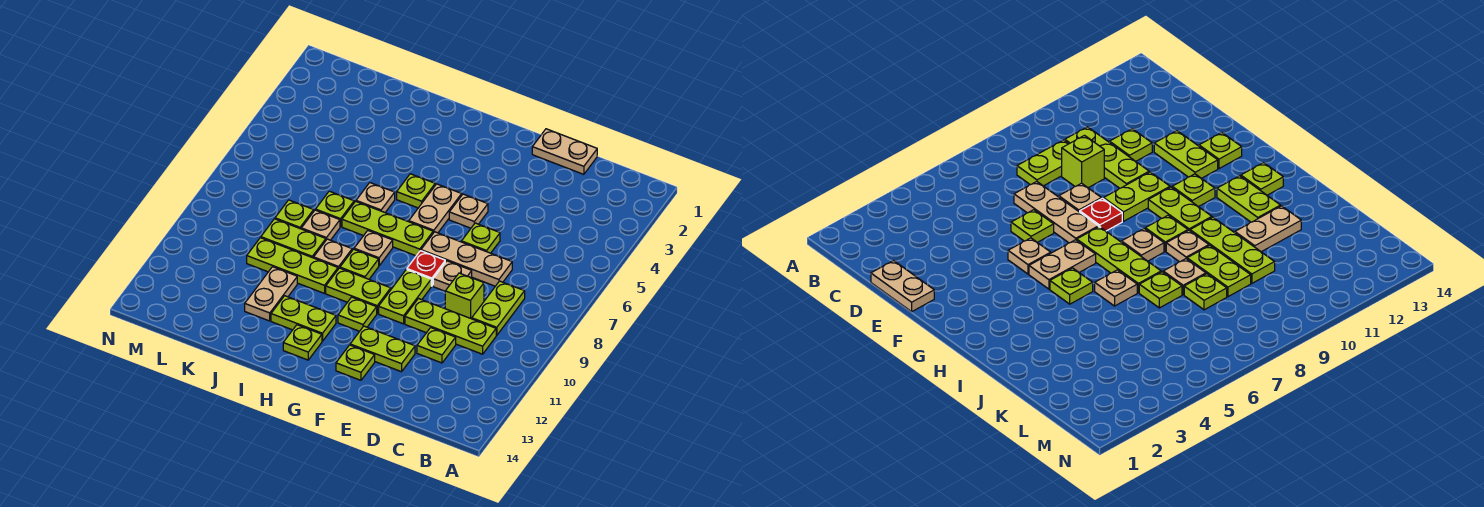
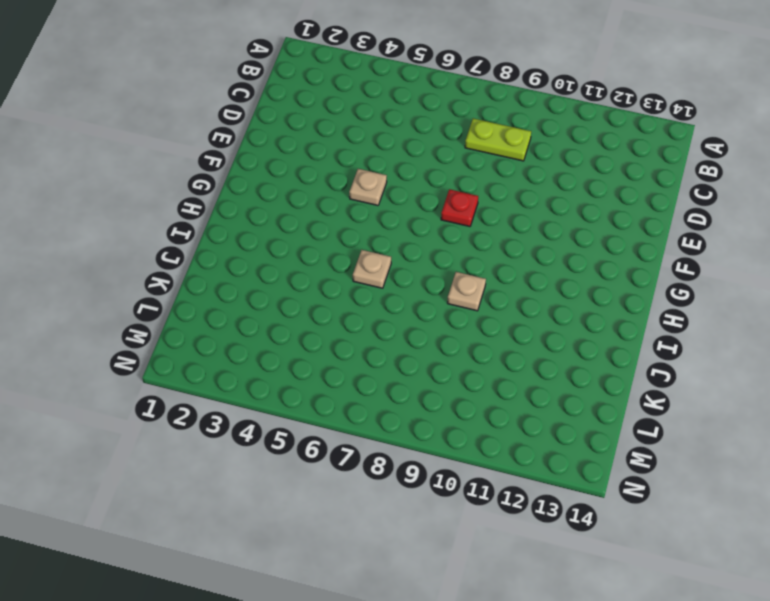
none -> lime 1x3 plate [405,299,496,354]
none -> tan 1x2 plate [532,129,597,174]
none -> tan 1x3 plate [421,232,512,286]
none -> lime 1x1 brick [445,273,484,319]

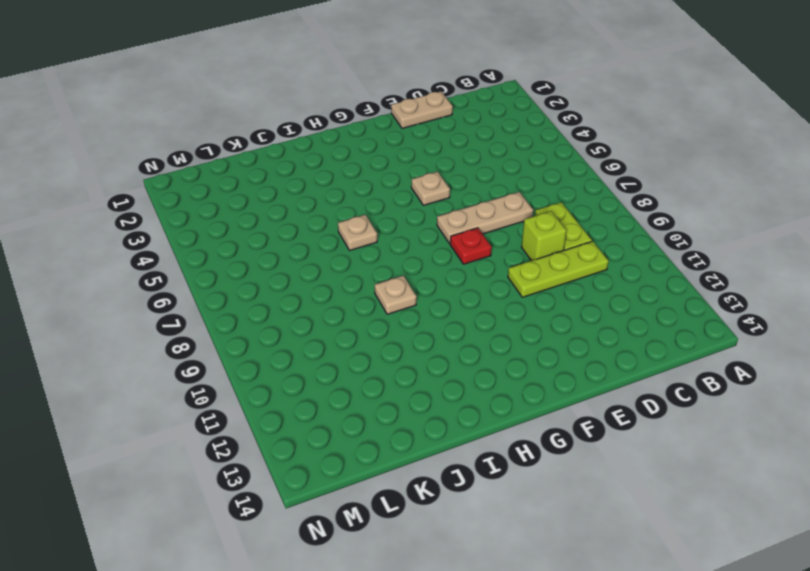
none -> lime 1x1 plate [417,328,456,363]
none -> lime 1x1 plate [462,223,500,253]
none -> tan 1x1 plate [433,261,472,291]
none -> lime 1x2 plate [350,326,415,372]

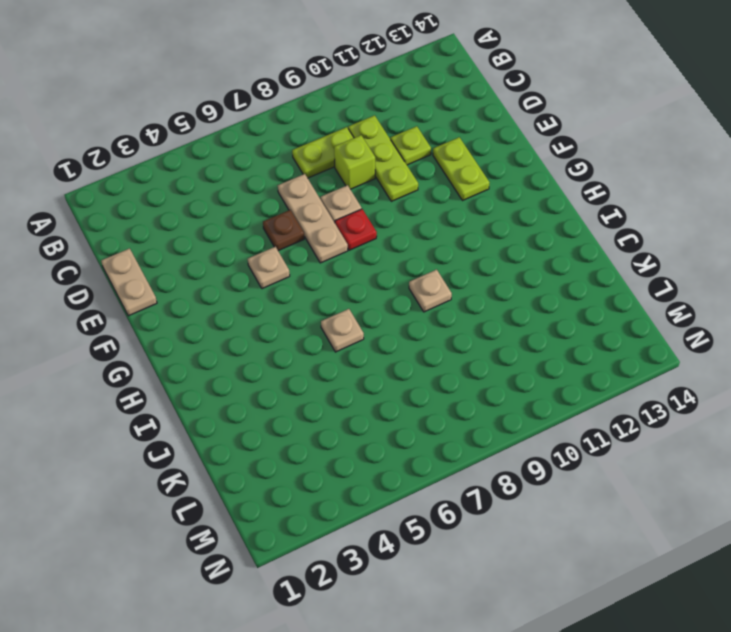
brown 1x1 plate [263,210,304,251] -> lime 1x1 plate [462,223,500,253]
none -> lime 1x2 plate [379,270,431,324]
none -> lime 1x1 plate [336,345,375,380]
none -> tan 1x2 plate [409,184,462,233]
none -> lime 1x3 plate [342,201,433,256]

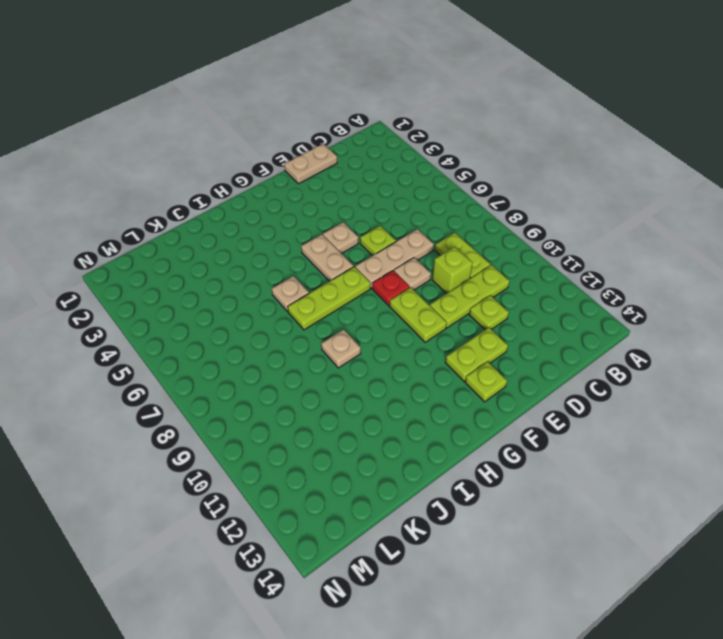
none -> lime 1x2 plate [326,268,391,313]
none -> lime 1x1 plate [338,297,377,331]
none -> lime 1x1 plate [397,174,435,208]
none -> tan 1x1 plate [354,231,393,266]

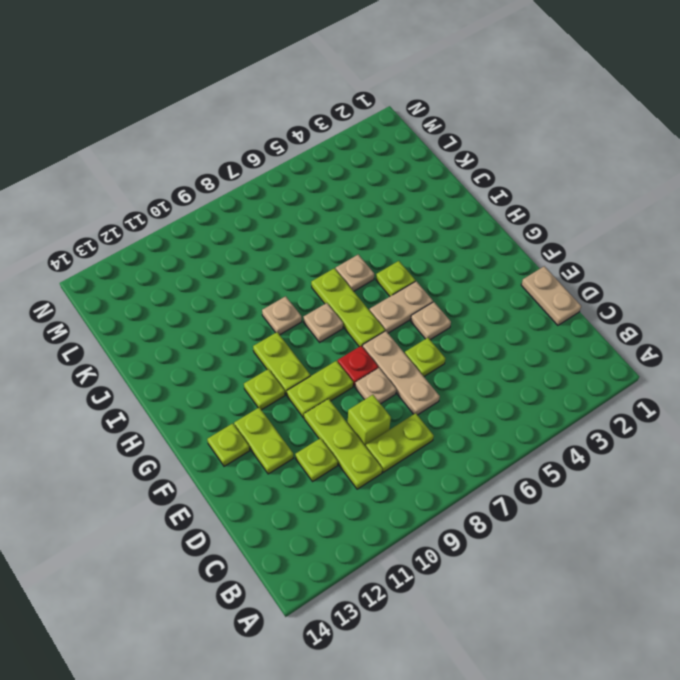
none -> lime 1x1 plate [340,249,379,279]
none -> lime 1x2 plate [271,296,336,341]
none -> lime 1x1 plate [283,325,322,360]
none -> lime 1x3 plate [247,238,338,293]

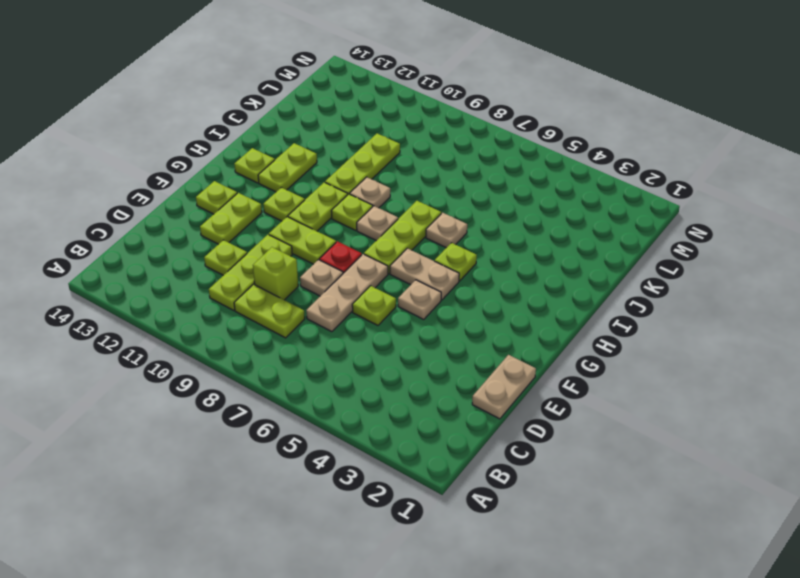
none -> lime 1x1 plate [316,191,354,227]
none -> tan 1x1 plate [301,210,340,240]
none -> lime 1x2 plate [261,219,326,258]
none -> tan 1x2 plate [245,267,297,321]

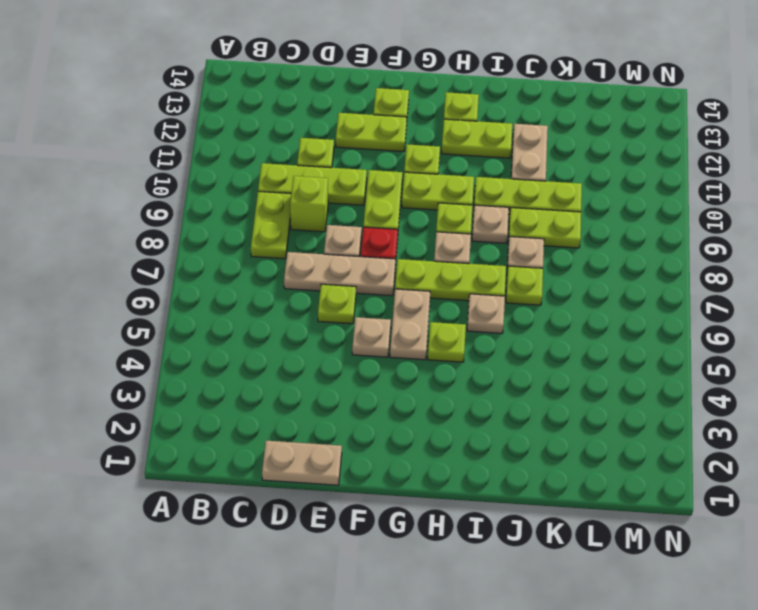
none -> lime 1x1 plate [275,200,314,229]

